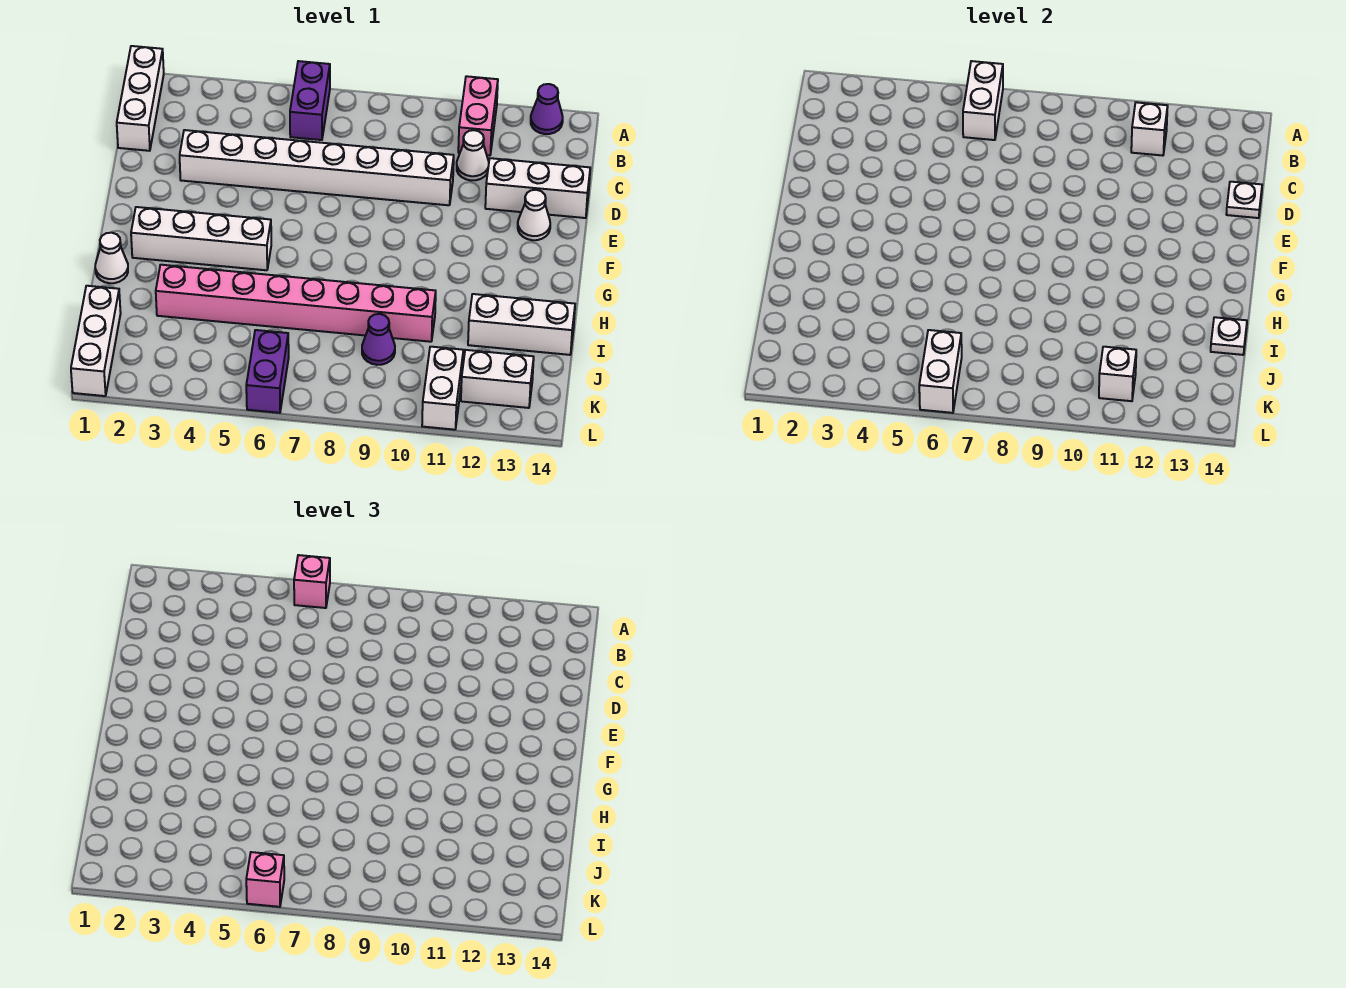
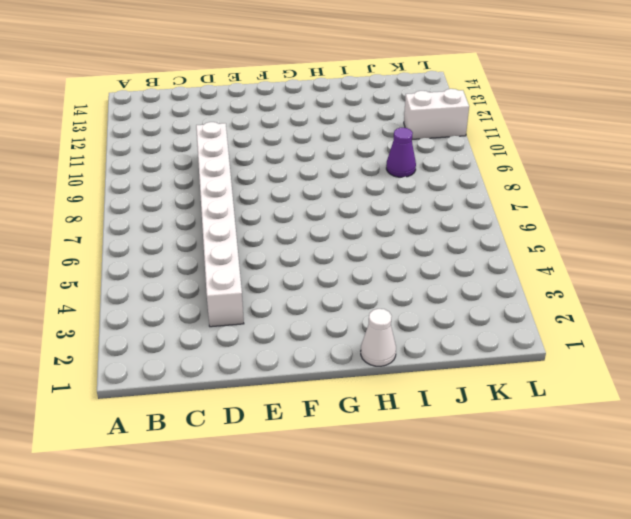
none -> white 1x3 brick [117,46,164,151]
none -> purple 1x2 brick [290,61,330,140]
none -> pink 1x2 brick [458,76,498,156]

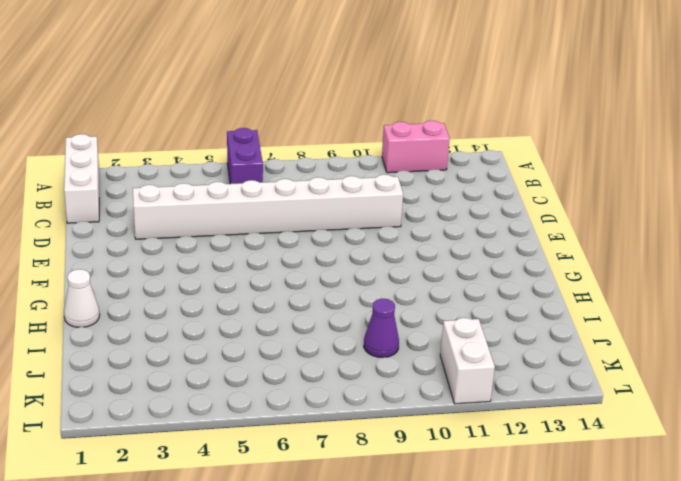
pink 1x2 brick [382,121,450,173] -> pink 1x2 brick turned to [458,76,498,156]
none -> purple 1x1 cone [531,84,563,134]
none -> white 1x1 cone [457,130,489,180]
none -> white 1x3 brick [485,158,590,218]

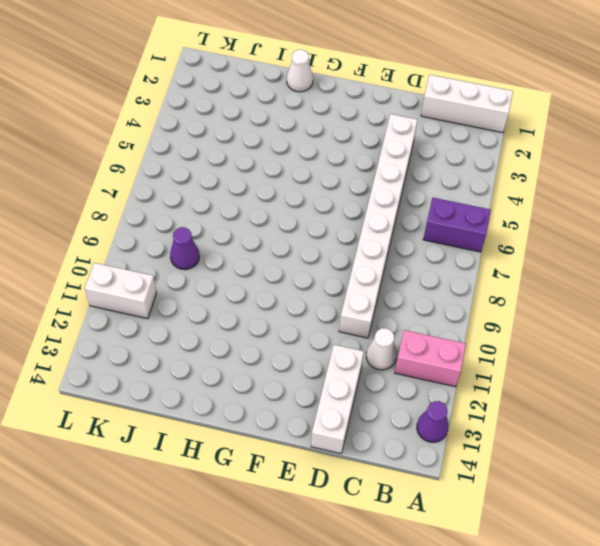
none -> white 1x1 cone [518,190,550,240]
none -> white 1x4 brick [131,207,271,270]
none -> pink 1x8 brick [156,265,436,342]

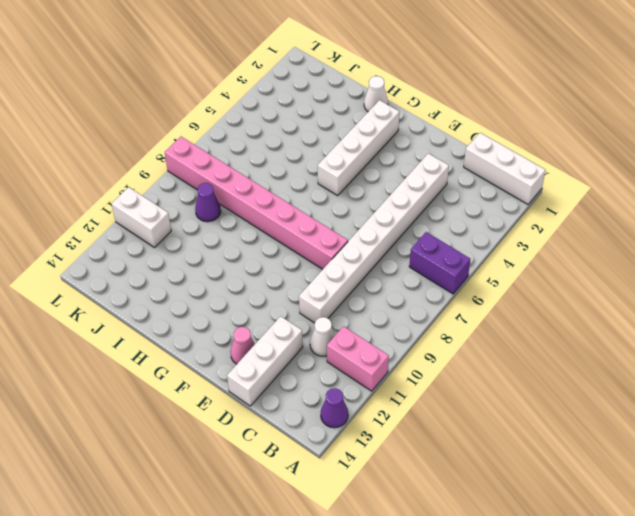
pink 1x8 brick [165,137,348,269] -> pink 1x8 brick turned to [156,265,436,342]
pink 1x1 cone [230,327,255,364] -> white 1x1 cone [518,190,550,240]
none -> white 1x3 brick [468,294,575,355]
none -> white 1x3 brick [71,286,121,396]
none -> purple 1x2 brick [246,330,289,413]

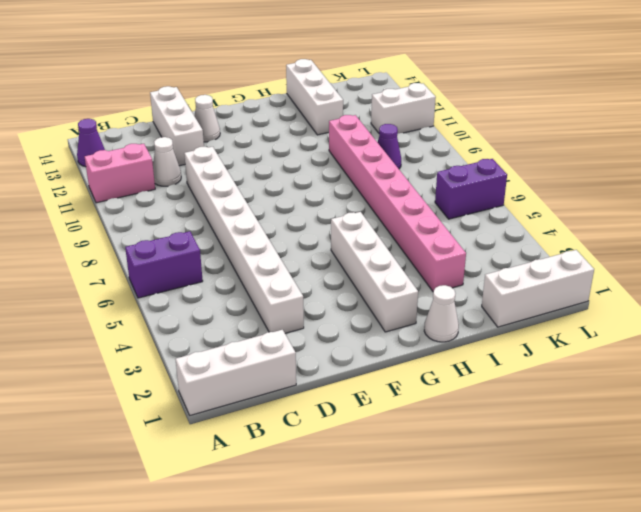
none -> white 1x2 brick [461,350,534,408]
none -> white 1x2 brick [963,61,1003,140]
none -> white 1x1 brick [1131,102,1168,156]

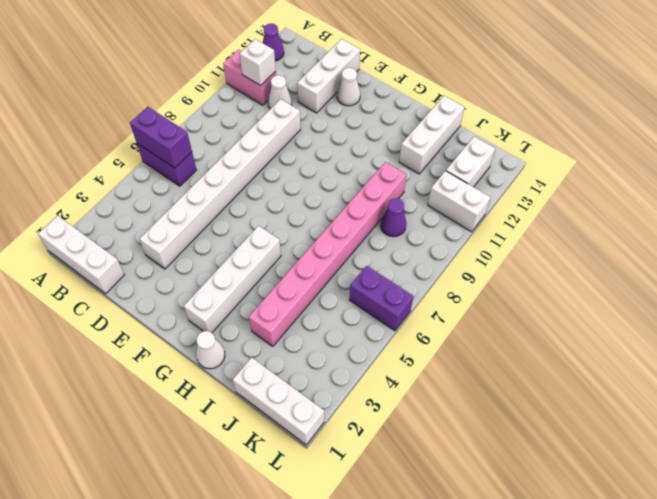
purple 1x2 brick [130,107,192,168] -> white 1x2 brick [963,61,1003,140]
none -> white 1x1 plate [1226,182,1262,218]
none -> white 1x1 plate [1211,317,1247,355]
none -> white 1x2 brick [919,330,962,413]

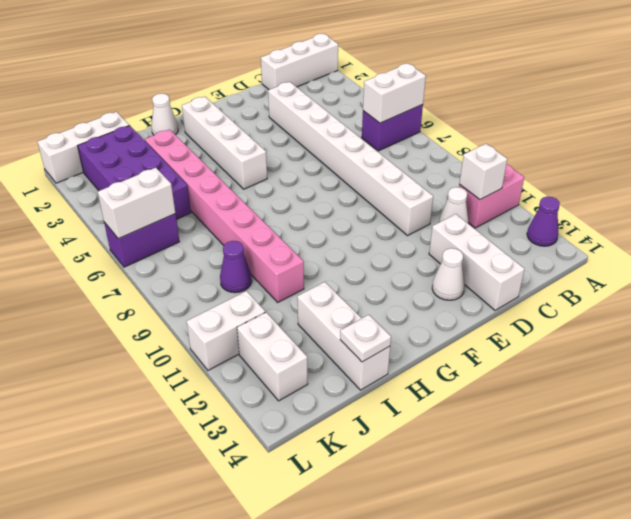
purple 2x4 brick [78,125,191,219] -> none
none -> white 1x1 plate [1226,182,1262,218]
none -> white 1x1 brick [1099,347,1136,401]
none -> pink 1x1 brick [294,555,330,608]

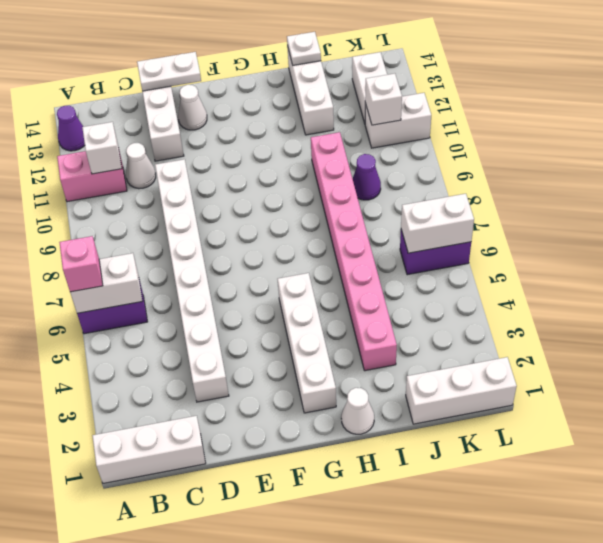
white 1x2 plate [137,52,201,91] -> white 1x1 plate [1226,182,1262,218]
none -> pink 1x1 brick [246,852,284,907]

